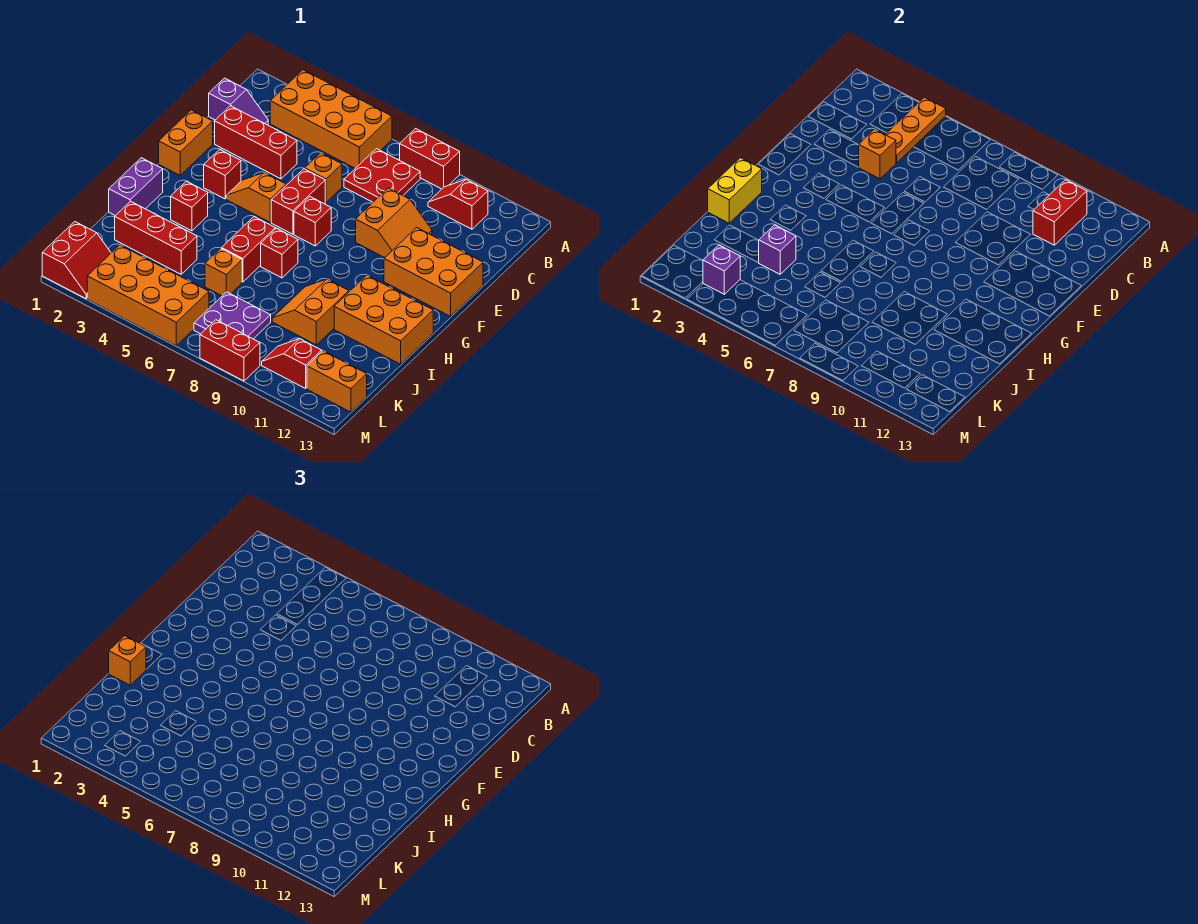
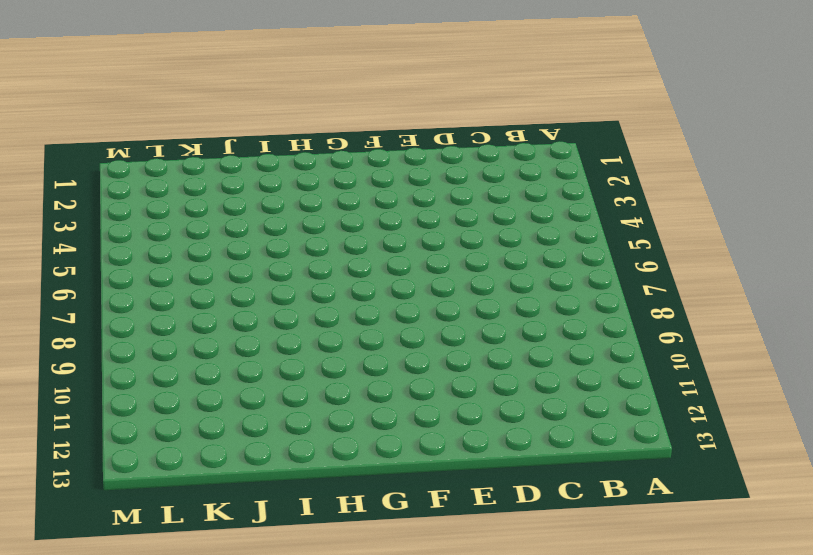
none -> orange 2x4 brick [270,70,392,168]
none -> red 1x2 brick [400,129,460,189]
none -> red 2x2 plate [344,149,420,202]
none -> red 1x2 slope [428,179,488,229]

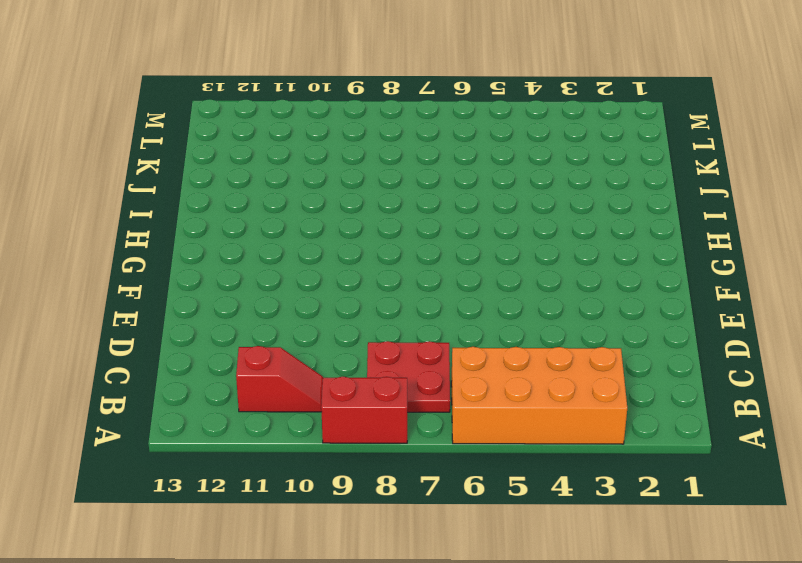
none -> purple 1x2 slope [209,78,268,125]
none -> red 1x3 brick [215,106,297,179]
none -> orange 1x1 brick [305,153,342,202]
none -> orange 2x2 slope [356,188,432,258]

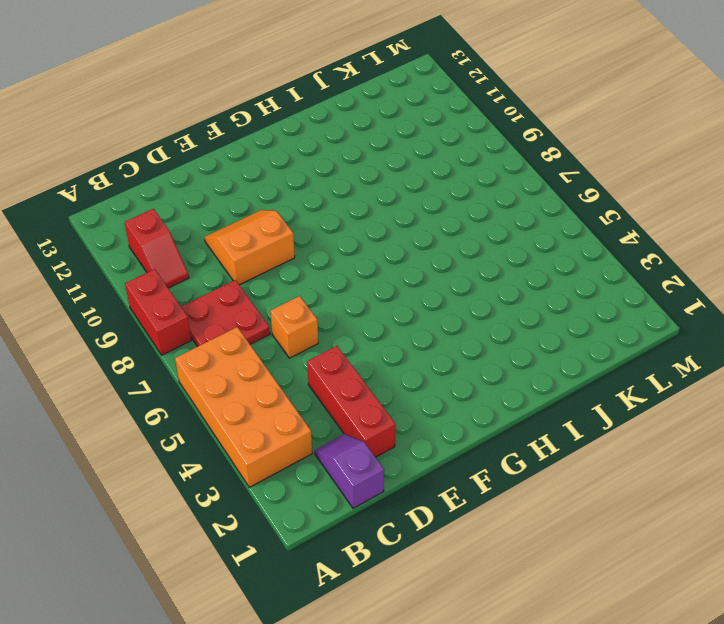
none -> orange 1x2 brick [159,110,213,175]
none -> red 1x2 brick [271,169,325,234]
none -> orange 2x3 brick [384,228,483,316]
none -> red 1x1 brick [204,149,241,199]

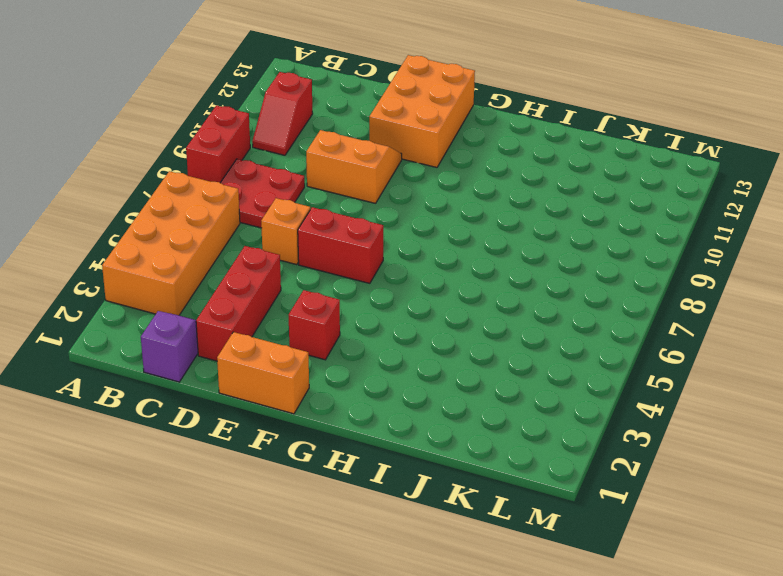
none -> orange 1x2 slope [226,173,286,222]
none -> red 1x1 brick [294,197,331,246]
none -> purple 1x2 brick [109,158,163,216]
none -> red 1x1 brick [171,181,208,231]

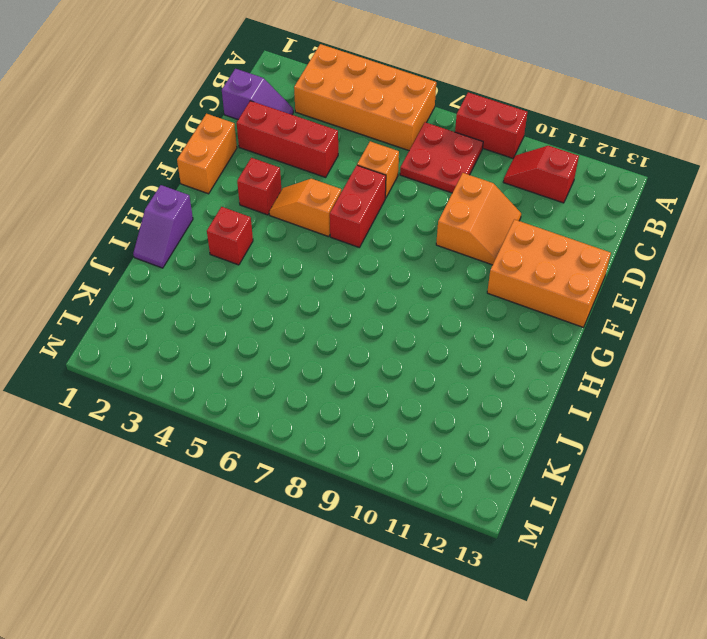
purple 1x2 slope [133,185,193,268] -> purple 1x2 brick [109,158,163,216]
none -> red 1x1 brick [294,197,331,246]
none -> red 1x2 brick [221,217,275,282]
none -> red 1x1 brick [261,228,298,278]
none -> orange 2x3 brick [334,275,433,364]

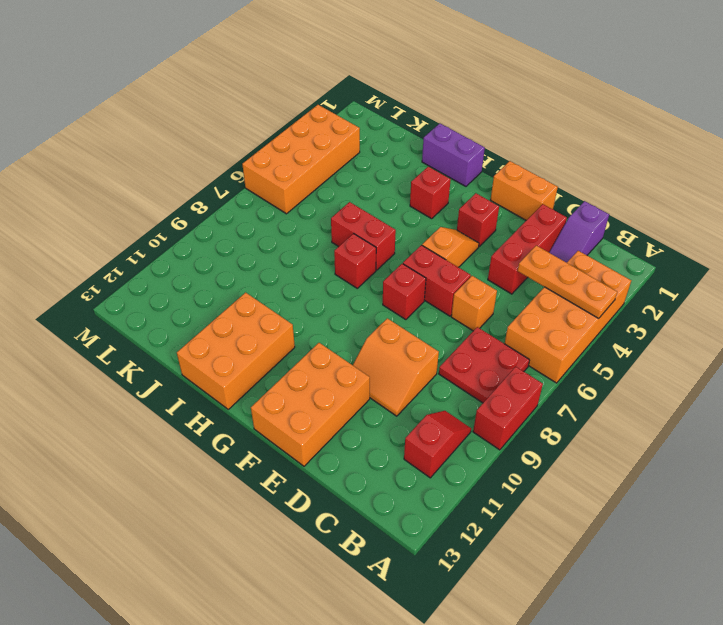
none -> orange 2x2 slope [272,279,349,345]
none -> red 1x3 brick [115,201,197,274]
none -> orange 1x1 brick [205,248,242,296]
none -> purple 2x2 plate [194,292,271,339]

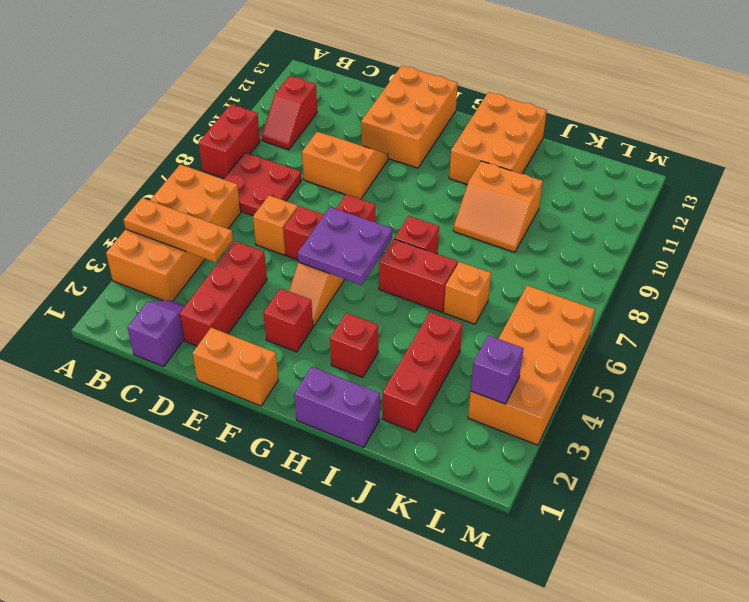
purple 2x2 plate [298,207,392,285] -> purple 2x2 plate moved to [194,292,271,339]
none -> red 2x2 slope [42,222,111,299]
none -> red 1x2 slope [262,339,322,388]
none -> orange 1x2 brick [307,351,367,412]
none -> red 1x2 brick [200,320,260,381]

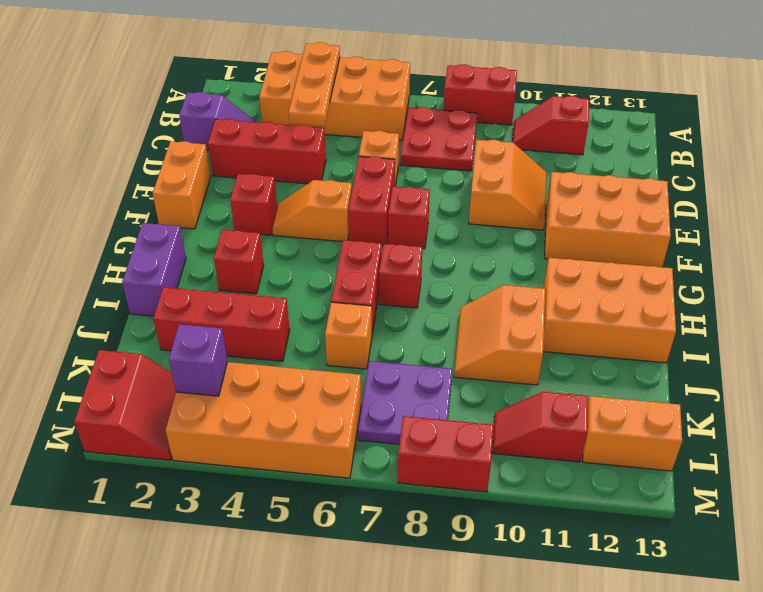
none -> red 1x2 brick [1033,180,1087,245]
none -> orange 1x1 brick [859,129,896,179]
none -> yellow 1x2 brick [708,158,762,223]
none -> purple 1x1 brick [759,225,796,274]

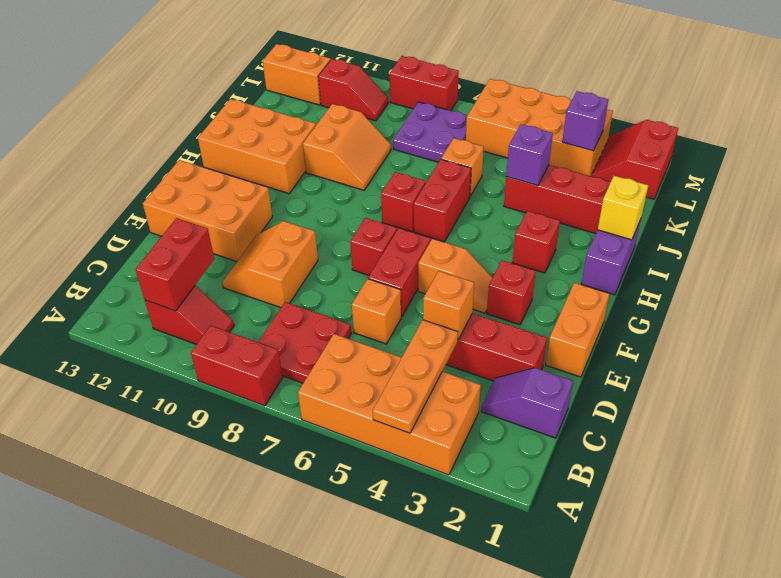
yellow 1x1 brick [598,176,648,240] -> yellow 1x2 brick [708,158,762,223]
none -> orange 1x1 brick [109,636,146,685]

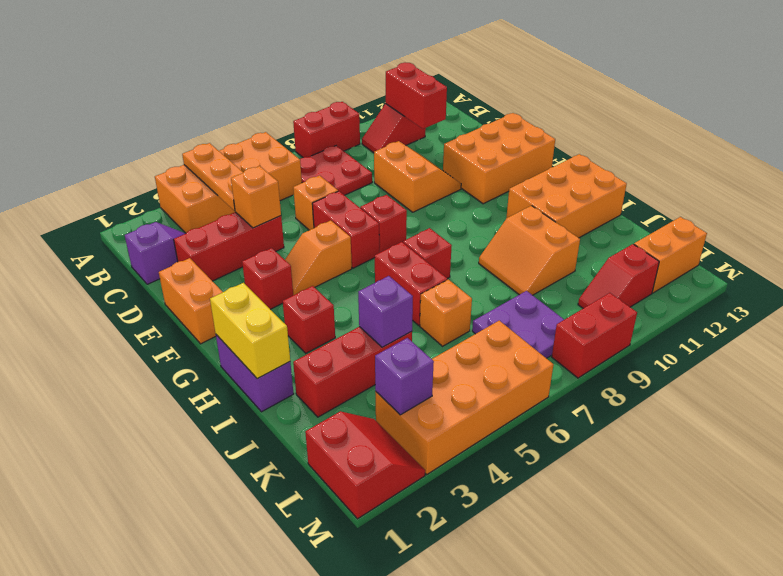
none -> orange 1x1 brick [109,636,146,685]

